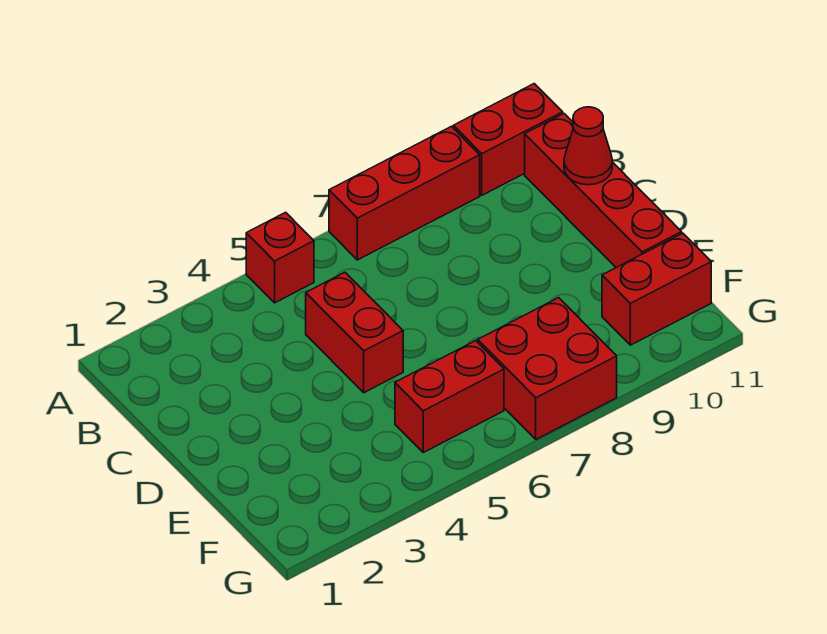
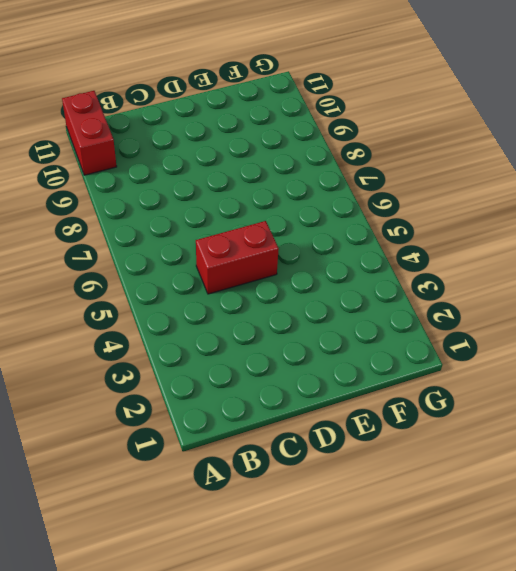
none -> red 1x1 brick [246,212,314,303]
none -> red 1x3 brick [329,126,480,260]

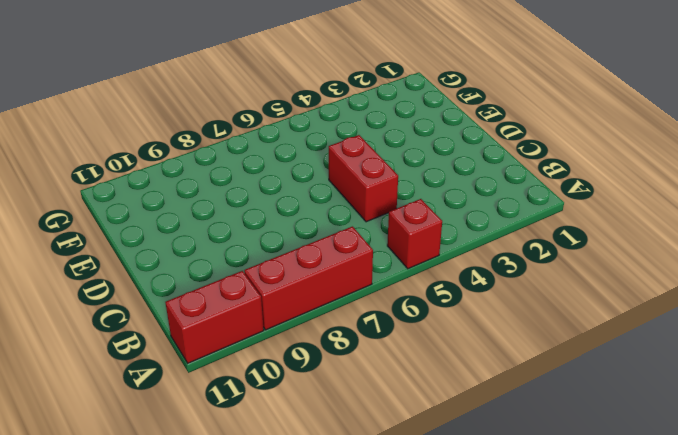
none -> red 1x4 brick [525,114,682,268]
none -> red 1x2 brick [395,341,504,452]

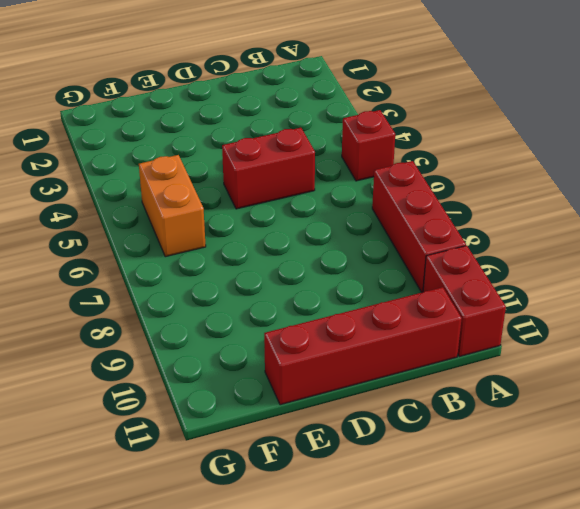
orange 1x2 brick [139,155,206,257] -> red 1x2 brick [395,341,504,452]
none -> red 2x2 brick [478,298,617,439]
none -> red 1x2 brick [602,233,711,345]

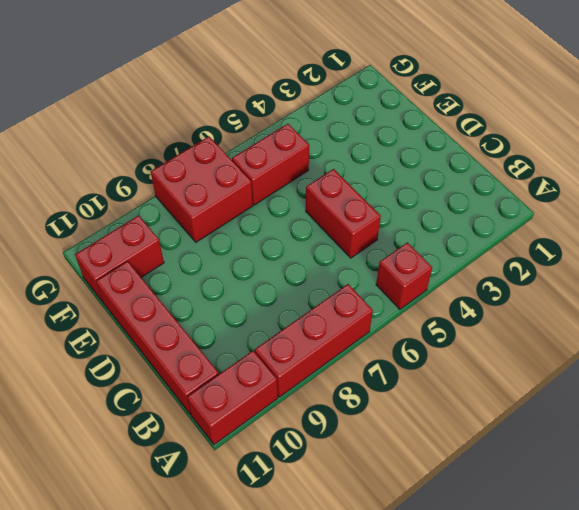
none -> red 1x1 cone [564,107,612,185]

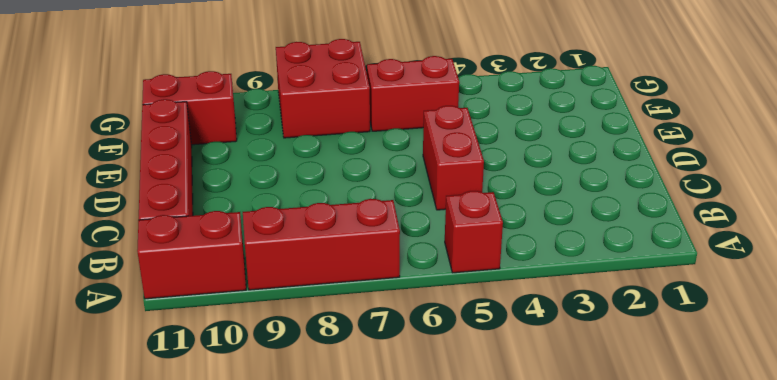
none -> red 1x1 cone [564,107,612,185]

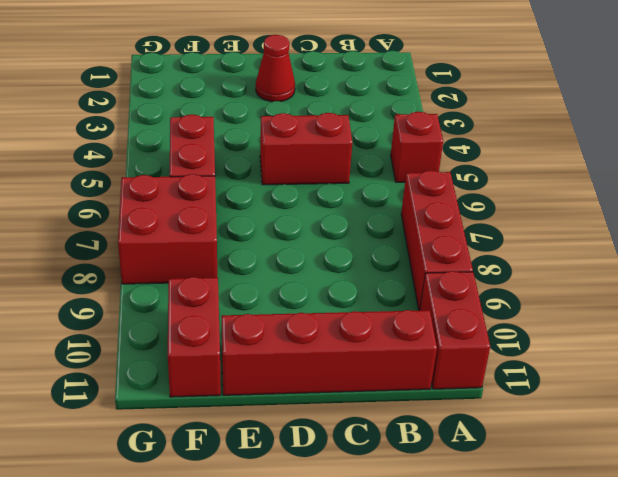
red 1x1 cone [256,35,295,102] -> red 1x1 cone moved to [564,107,612,185]

